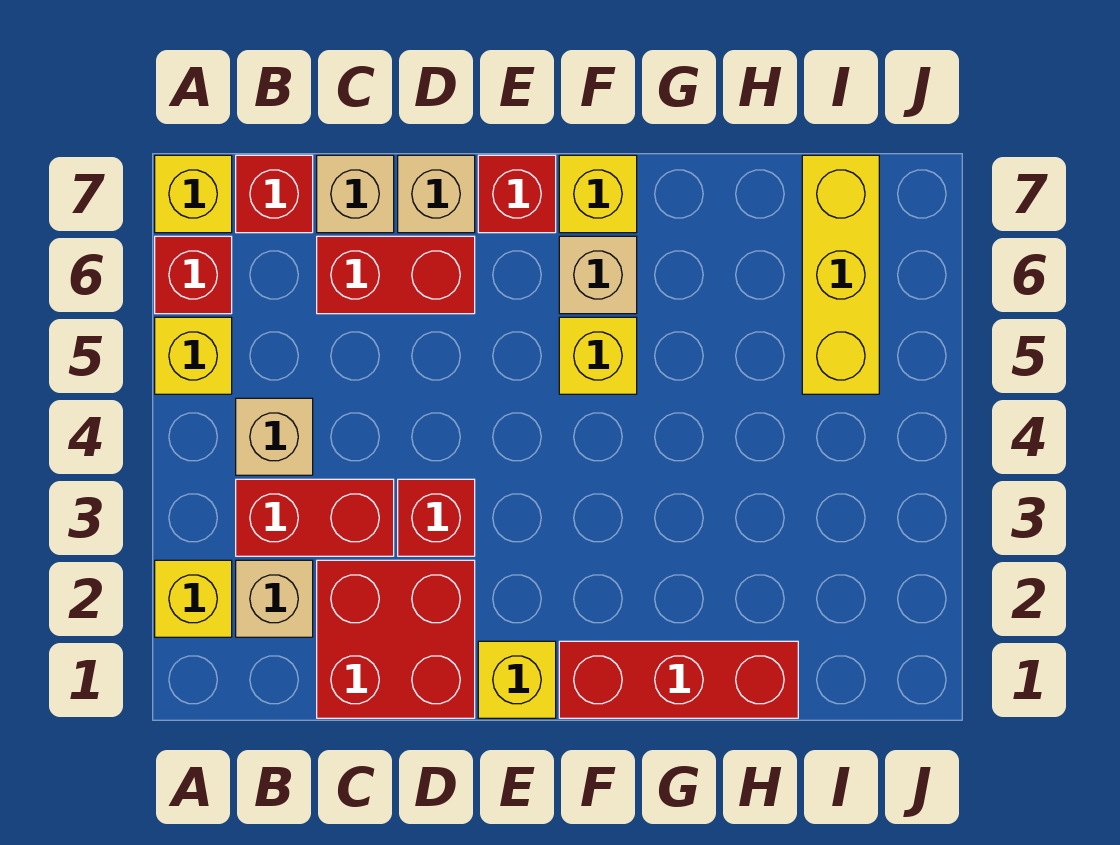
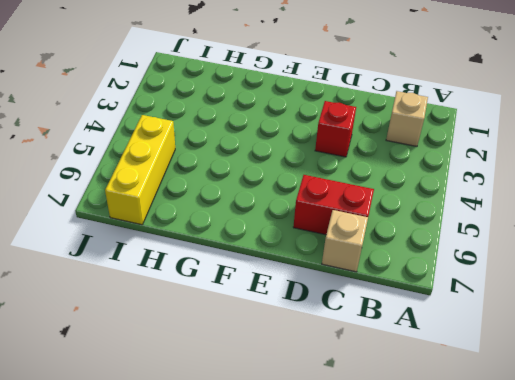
none -> yellow 1x1 brick [155,560,232,637]
none -> yellow 1x1 brick [155,317,232,394]
none -> red 1x1 brick [155,236,232,314]

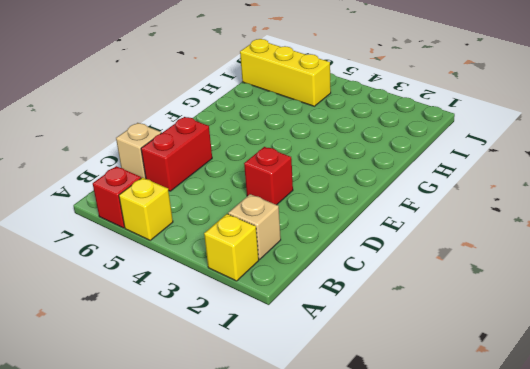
none -> yellow 1x1 brick [155,155,232,233]
none -> red 1x2 brick [236,479,394,556]
none -> tan 1x1 brick [236,398,313,475]

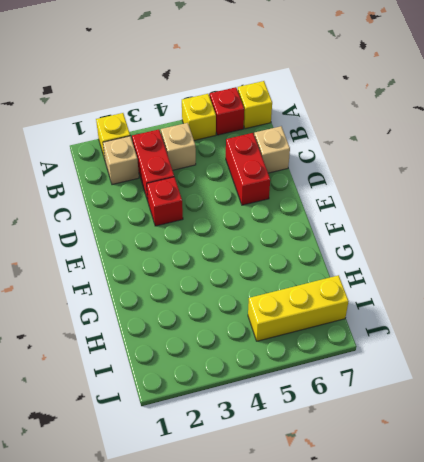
none -> red 1x1 brick [236,155,313,233]
none -> red 2x2 brick [317,560,475,718]
none -> tan 1x1 brick [398,155,475,233]

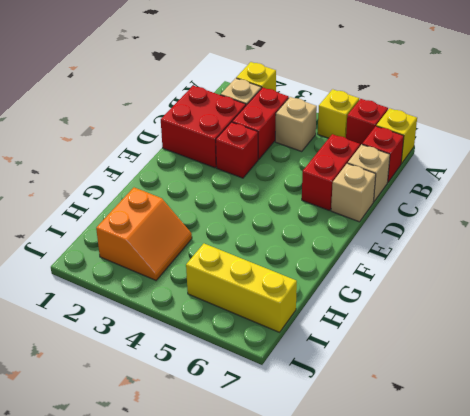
orange 2x2 slope [96,188,192,280] -> none
none -> yellow 1x1 brick [478,641,556,718]
none -> red 1x1 brick [478,155,556,233]
none -> red 1x3 brick [559,641,798,718]

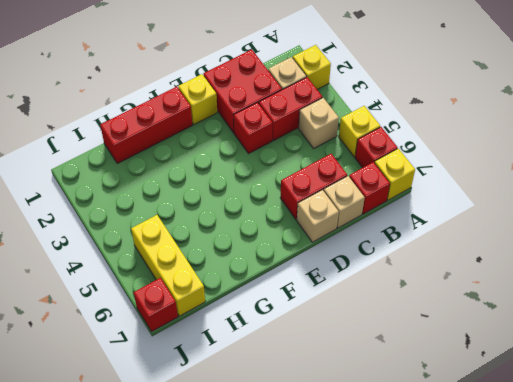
red 1x1 brick [134,278,178,332] -> red 1x1 brick moved to [478,155,556,233]
none -> yellow 1x1 brick [559,317,637,394]
none -> tan 1x1 brick [559,236,637,314]
none -> yellow 1x1 brick [559,155,637,233]

